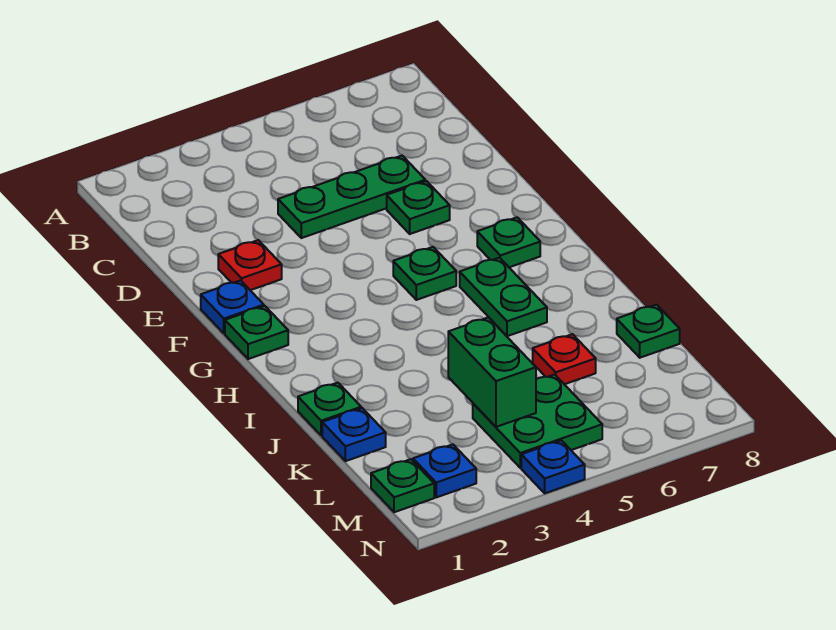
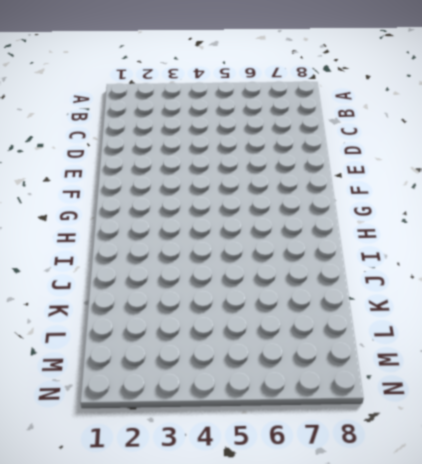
none -> green 1x3 plate [278,155,425,238]
none -> red 1x1 plate [218,240,282,290]
none -> green 1x1 plate [387,181,450,234]

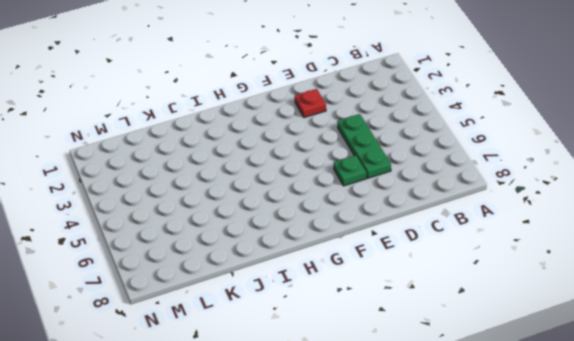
none -> blue 1x1 plate [201,280,264,333]
none -> green 1x1 plate [225,306,288,359]
none -> green 1x1 plate [393,247,456,300]

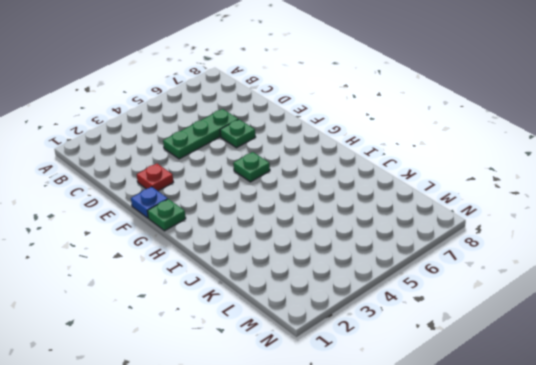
none -> green 1x1 plate [477,217,540,267]
none -> green 1x2 plate [460,258,547,336]
none -> green 1x1 plate [298,383,361,436]

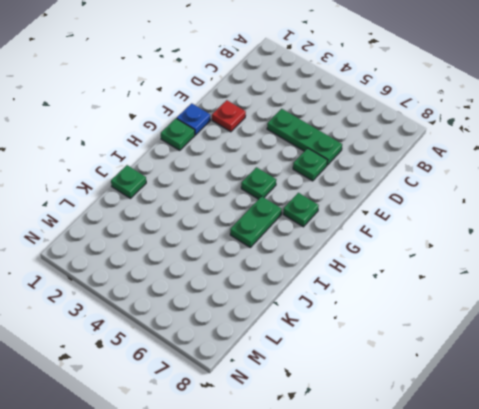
none -> blue 1x1 plate [322,408,386,461]
none -> red 1x1 plate [533,334,596,384]
none -> green 1x1 plate [617,305,680,358]

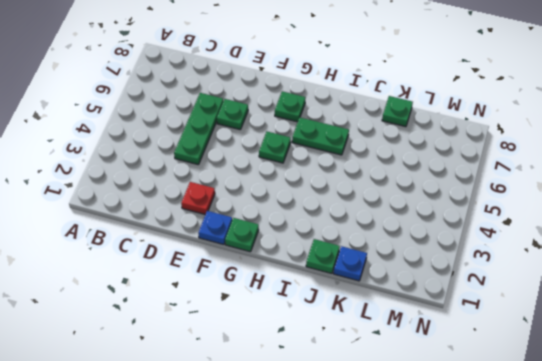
none -> red 1x1 plate [533,334,596,384]
none -> green 2x2 plate [473,375,602,468]
none -> green 1x1 plate [371,459,434,512]

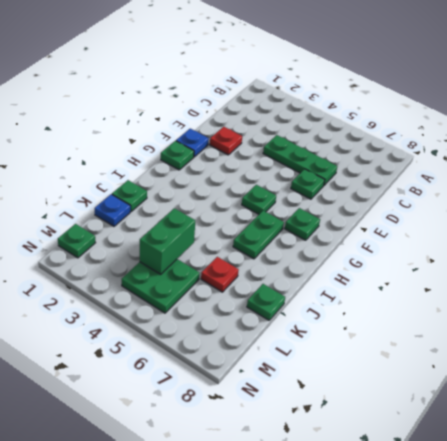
none -> blue 1x1 plate [413,444,476,497]
none -> blue 1x1 plate [521,440,585,493]

